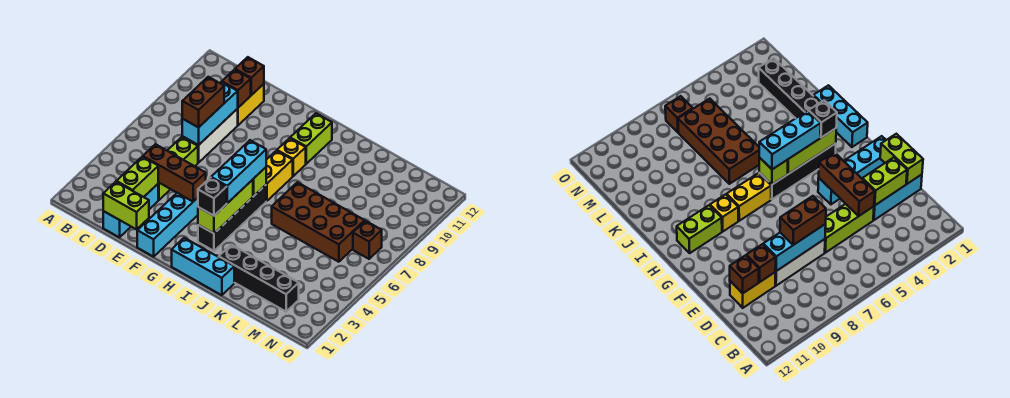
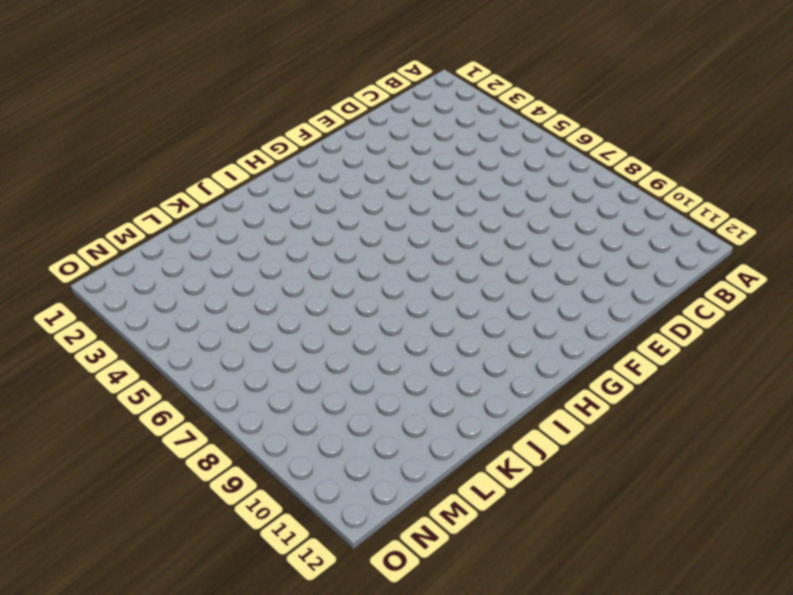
none -> cyan 1x3 brick [103,184,158,237]
none -> lime 1x3 brick [158,137,198,200]
none -> white 1x3 brick [182,109,238,163]

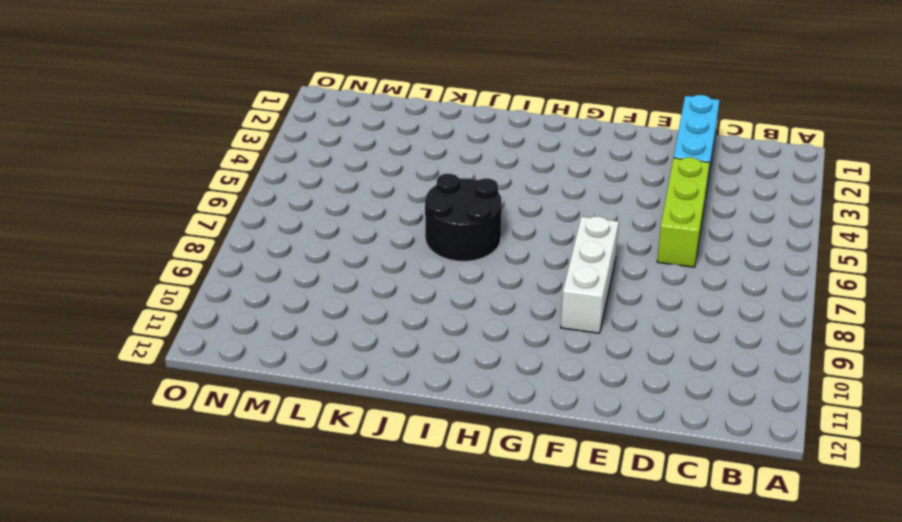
white 1x3 brick [561,216,619,333] -> white 1x3 brick moved to [182,109,238,163]
black 2x2 round brick [425,174,502,261] -> brown 2x4 brick [272,182,365,262]
none -> yellow 1x2 brick [237,84,264,125]
none -> cyan 1x4 brick [137,193,198,257]
none -> cyan 1x3 brick [172,238,234,295]

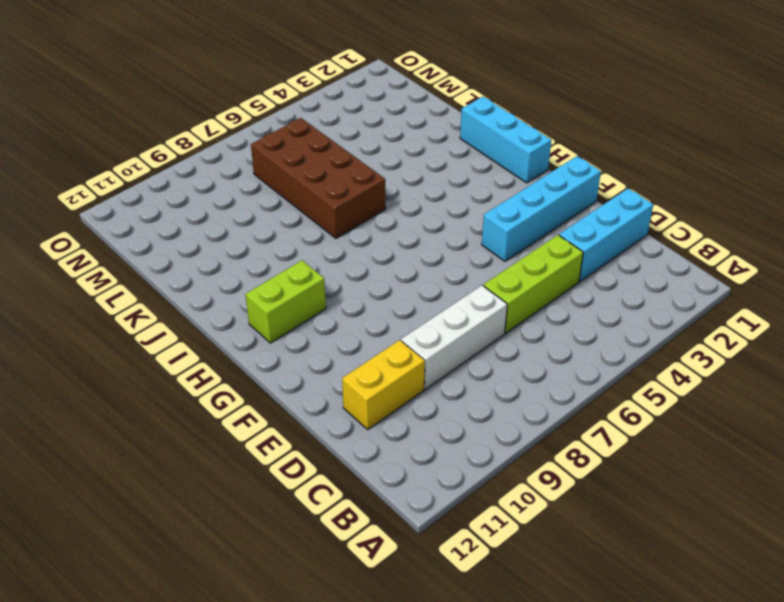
none -> black 1x4 brick [198,185,266,251]
none -> yellow 1x2 brick [266,151,293,201]
none -> yellow 1x1 brick [277,138,306,176]

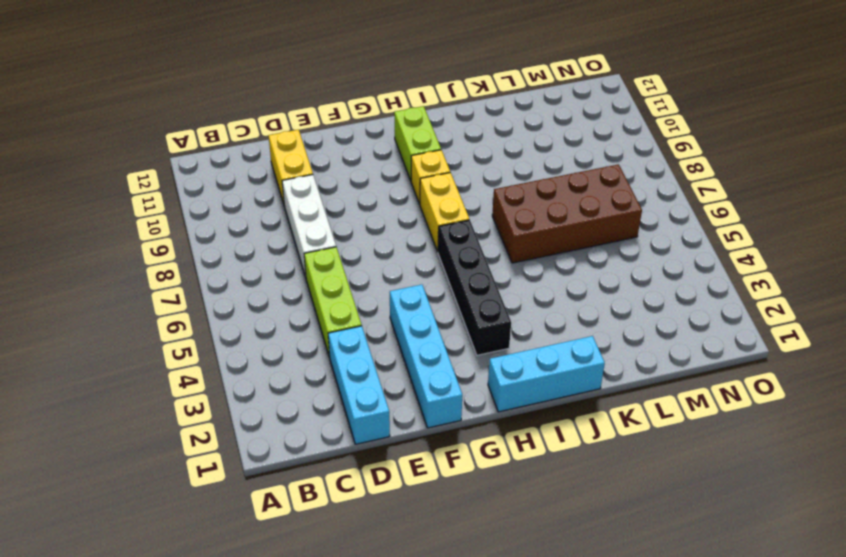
none -> black 1x4 brick [219,245,299,312]
none -> brown 1x1 brick [353,221,382,259]
none -> lime 1x2 brick [103,182,149,229]

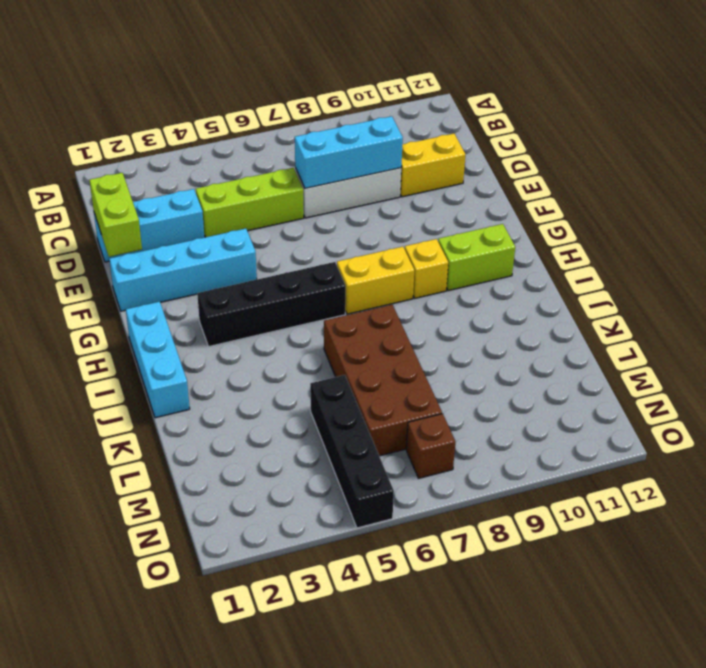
black 1x4 brick [310,375,394,528] -> black 1x4 brick moved to [219,245,299,312]
none -> lime 1x2 brick [116,157,158,197]
none -> brown 1x3 brick [142,144,206,202]
none -> brown 1x1 brick [222,69,251,108]

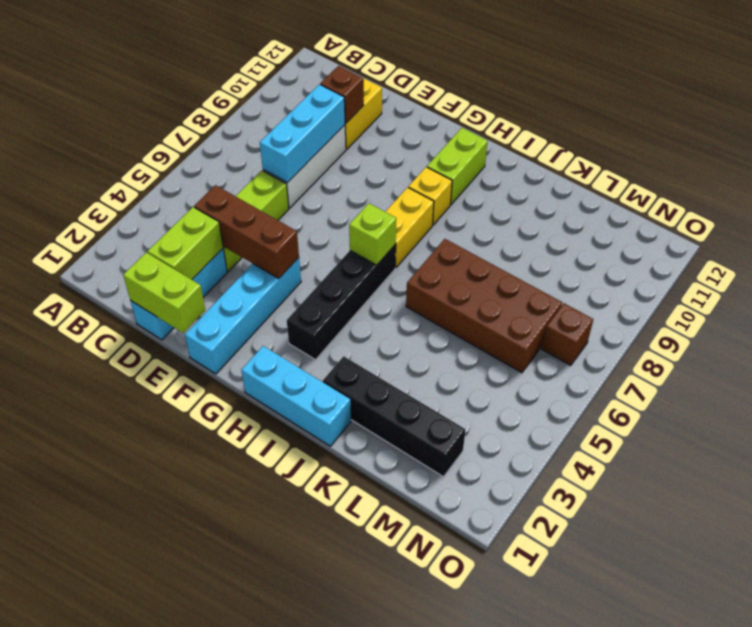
none -> brown 1x1 brick [235,57,264,95]
none -> lime 1x3 brick [198,180,253,233]
none -> brown 1x2 brick [182,77,224,127]

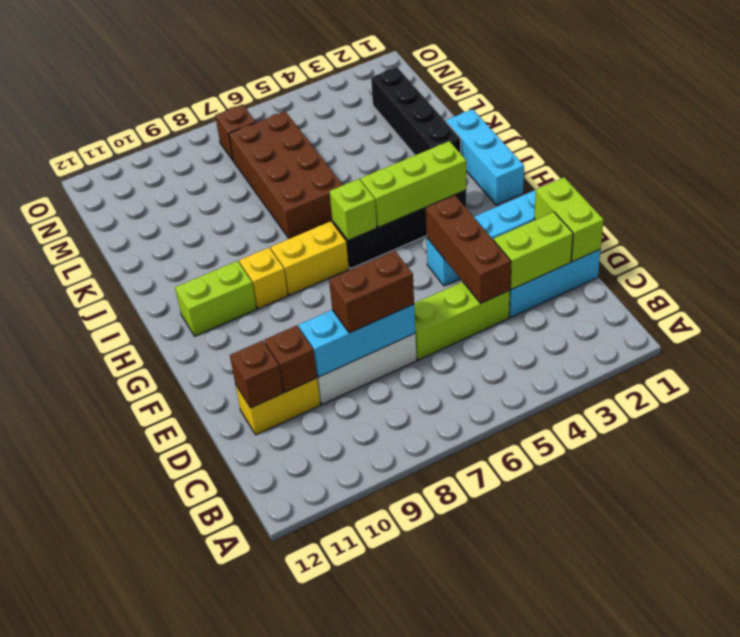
none -> black 1x1 brick [198,178,227,216]
none -> cyan 1x3 brick [211,140,266,203]

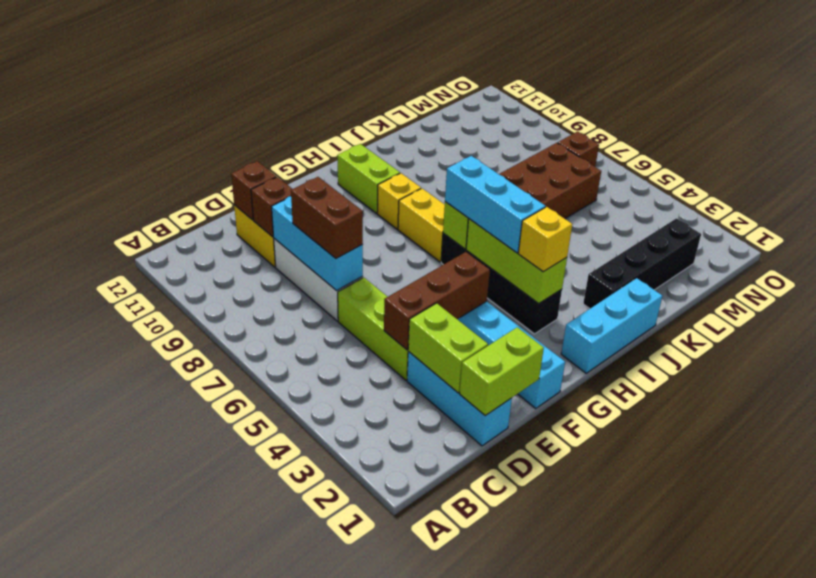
yellow 1x1 brick [518,207,572,272] -> black 1x1 brick [198,178,227,216]

